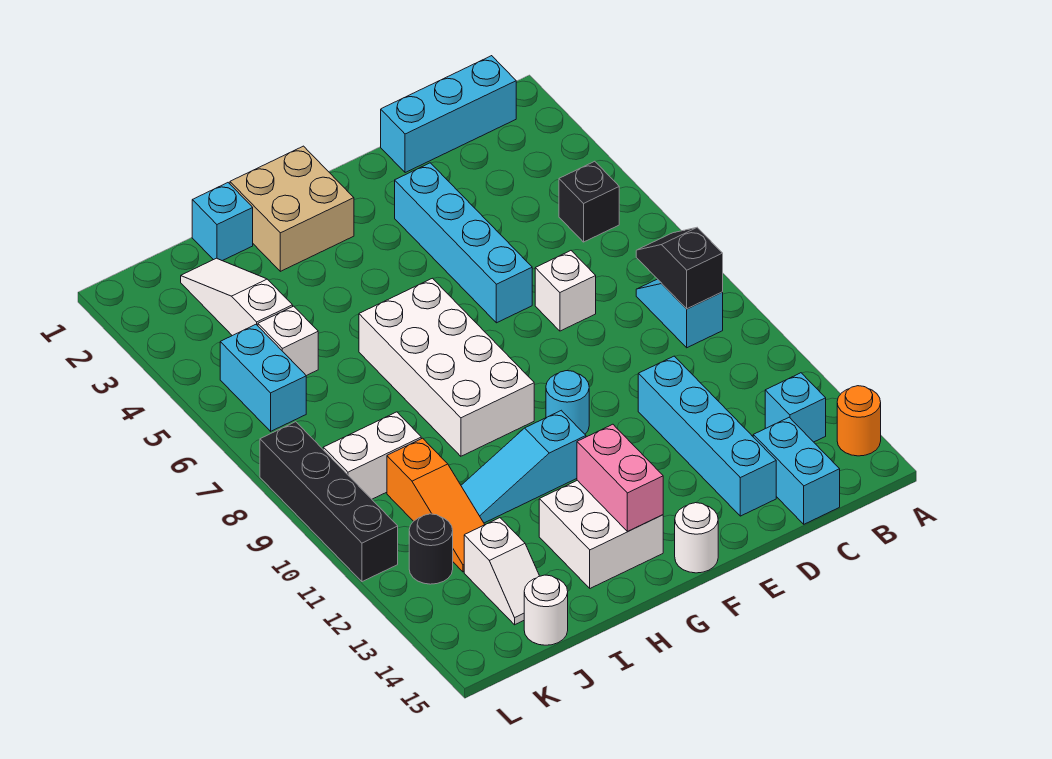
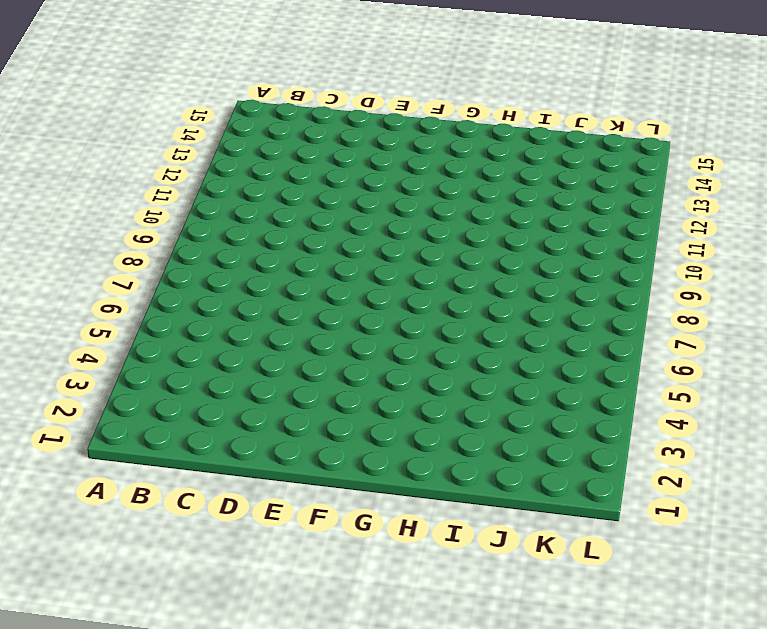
none -> orange 1x1 round brick [837,386,881,456]
none -> cyan 1x3 brick [381,56,516,173]
none -> black 1x1 brick [559,161,619,242]

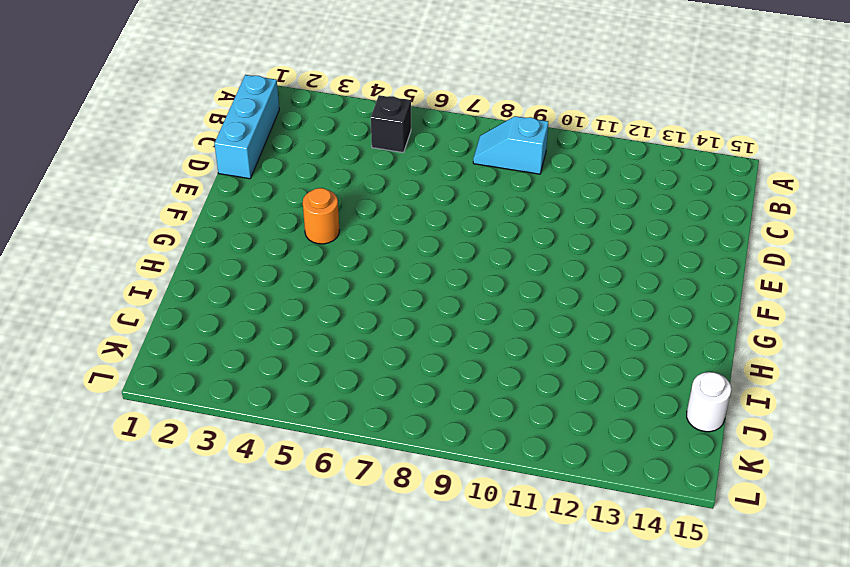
orange 1x1 round brick [303,188,339,244] -> orange 1x1 round brick moved to [837,386,881,456]
none -> cyan 1x1 brick [765,373,826,442]
none -> cyan 1x2 brick [753,417,840,524]
none -> white 1x1 brick [535,251,596,331]

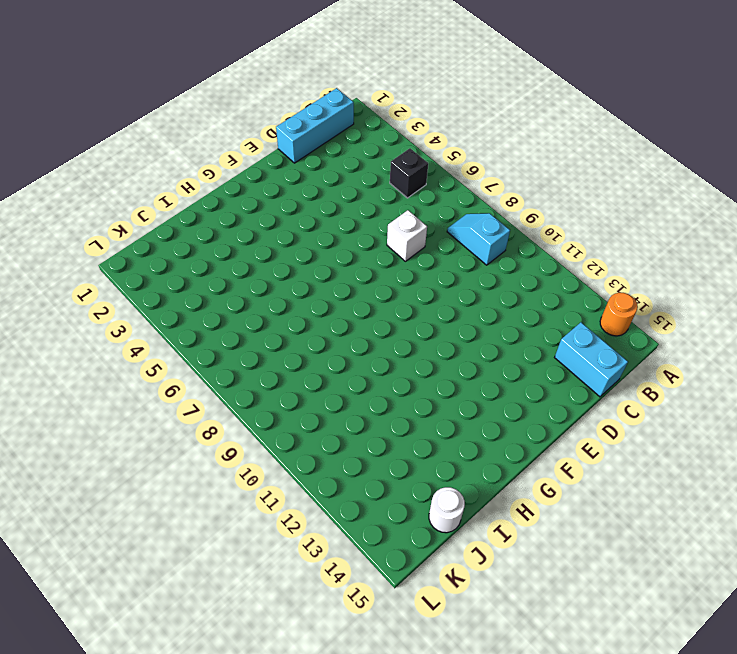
none -> cyan 1x1 brick [765,373,826,442]
none -> cyan 1x4 brick [638,356,776,516]
none -> cyan 1x4 brick [395,163,532,323]

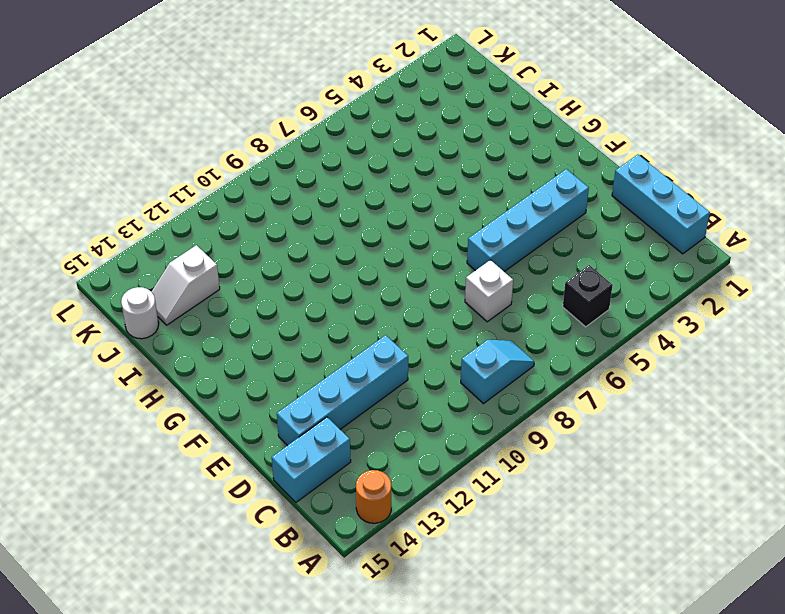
none -> cyan 1x1 brick [765,373,826,442]
none -> cyan 1x1 round brick [546,371,589,434]
none -> white 1x1 round brick [675,503,718,573]

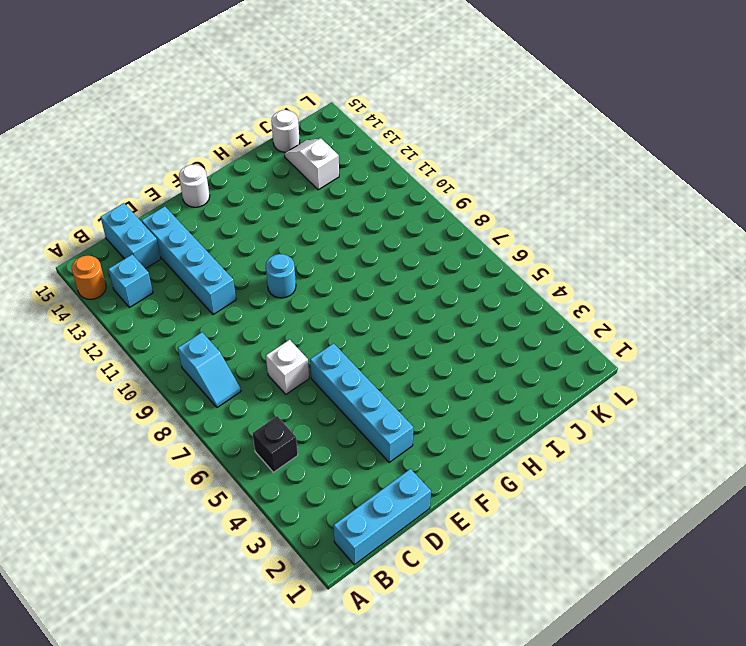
none -> tan 2x2 brick [230,146,354,271]
none -> white 2x4 brick [359,278,534,456]
none -> cyan 1x3 slope [461,410,586,523]

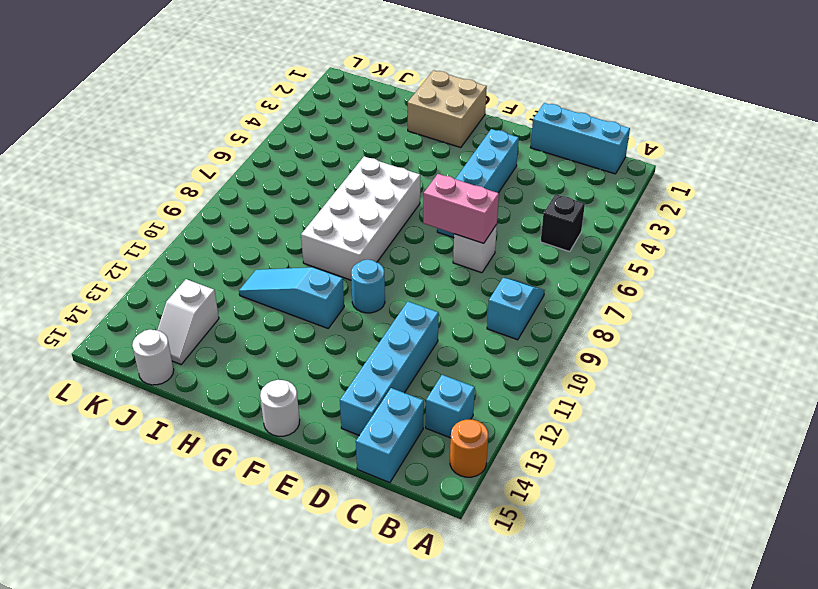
pink 1x2 brick [423,174,499,243] -> pink 1x2 brick turned to [577,424,663,531]
none -> white 2x2 brick [539,480,663,588]
none -> cyan 1x1 brick [192,183,253,261]
none -> white 1x3 slope [181,258,293,336]

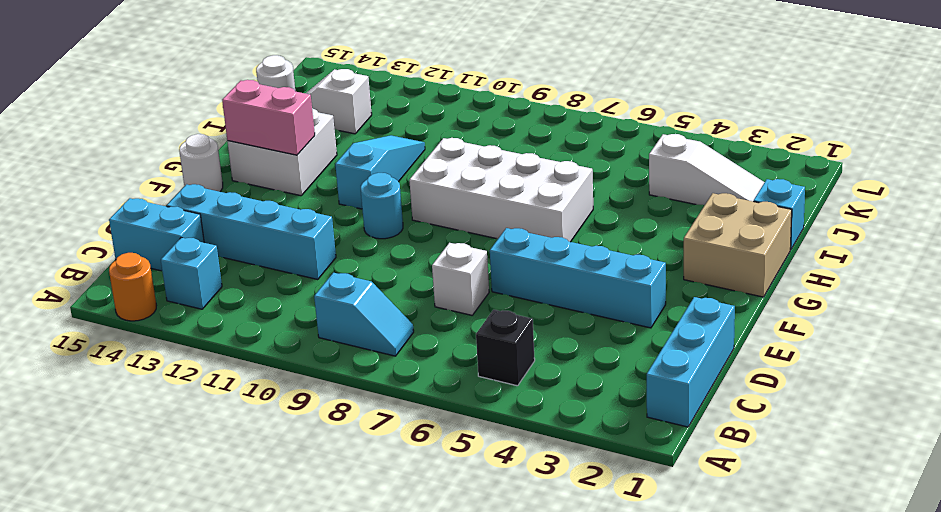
none -> white 1x1 brick [258,306,318,376]
none -> white 1x2 brick [323,412,421,499]
none -> orange 1x3 slope [387,438,485,572]

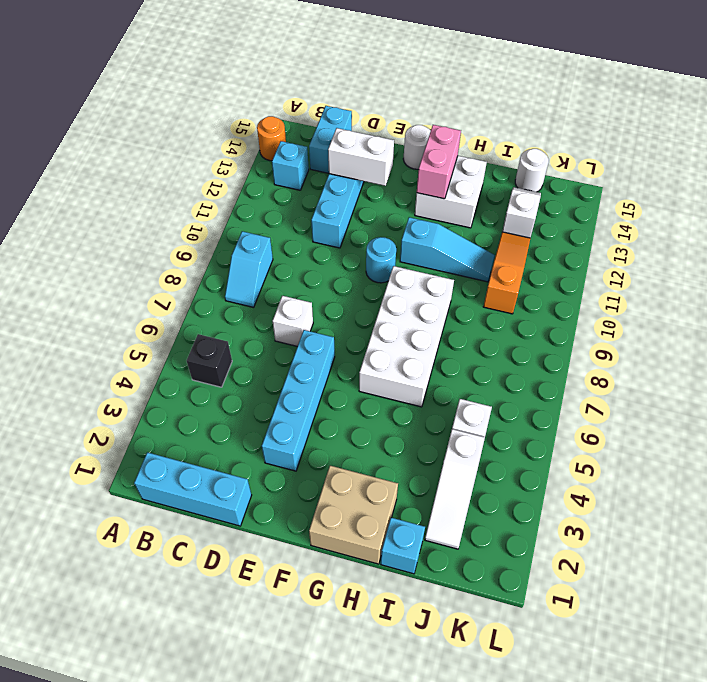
white 1x2 brick [328,128,394,186] -> white 1x2 brick moved to [323,412,421,499]
none -> cyan 1x2 brick [220,325,306,431]
none -> black 1x1 round brick [409,514,453,584]
none -> black 1x4 brick [260,422,398,582]

